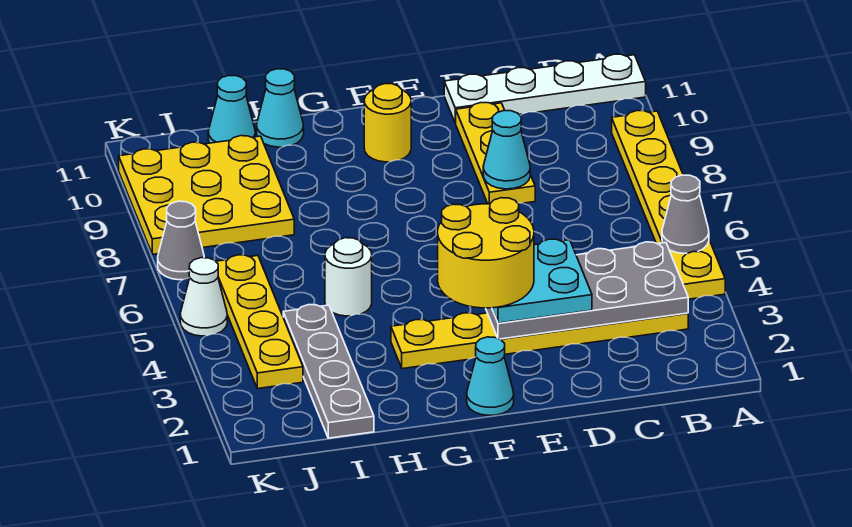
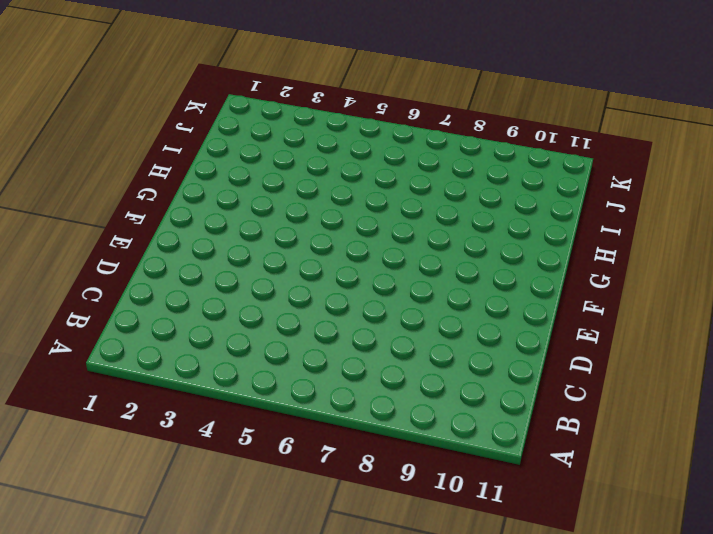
none -> yellow 1x6 plate [612,111,725,299]
none -> white 1x4 plate [444,54,646,123]
none -> yellow 1x6 plate [391,313,688,369]

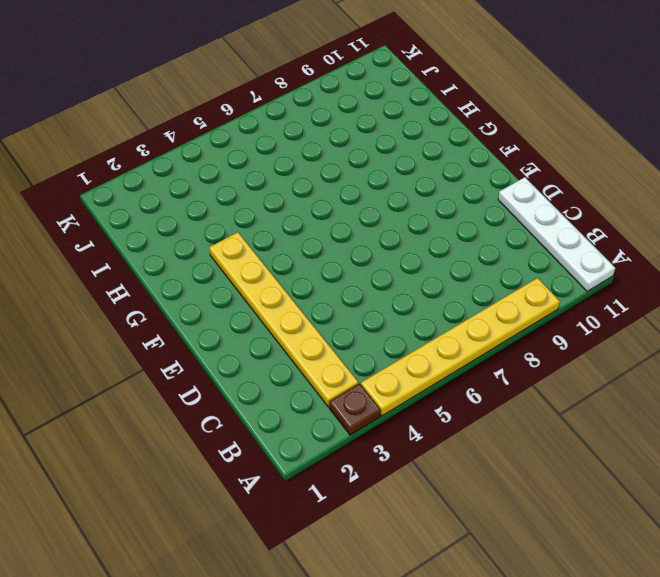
brown 1x1 plate [329,384,381,435] -> none
none -> yellow 1x3 plate [456,103,535,204]
none -> cyan 1x1 cone [467,337,514,415]
none -> yellow 1x1 round brick [364,84,411,162]

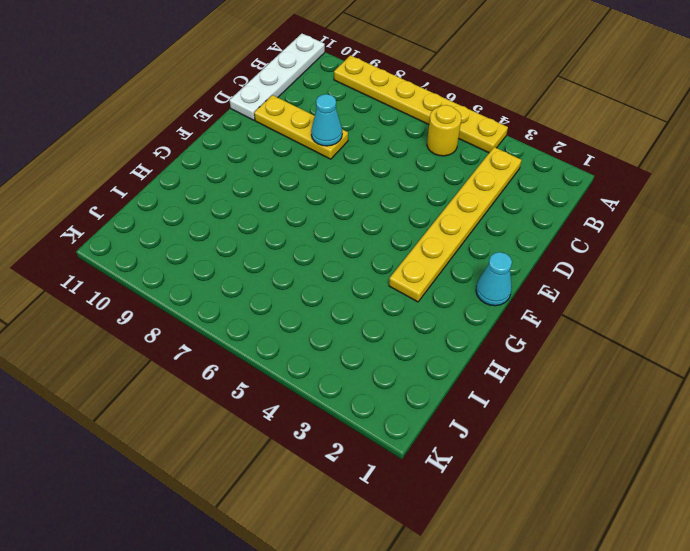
yellow 1x1 round brick [427,105,461,156] -> yellow 1x1 round brick moved to [364,84,411,162]
none -> white 1x1 round brick [325,238,372,316]
none -> cyan 1x1 cone [257,69,304,147]
none -> grey 1x4 plate [283,305,374,438]

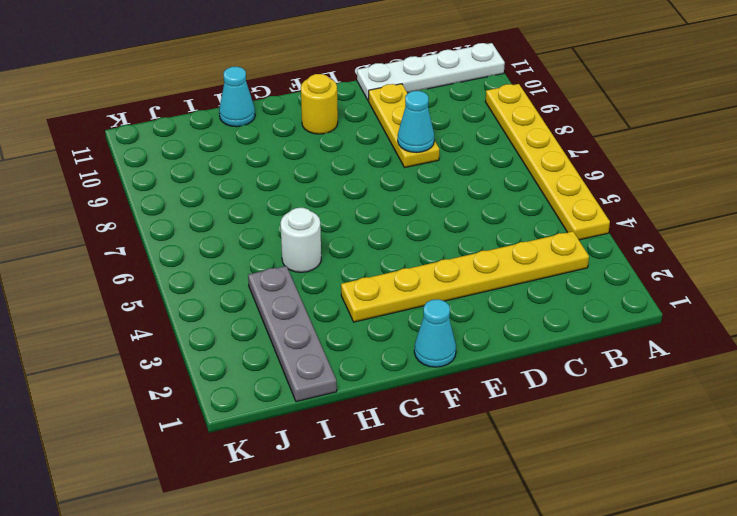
none -> yellow 3x3 plate [119,136,294,254]
none -> cyan 1x1 cone [208,75,255,143]
none -> yellow 1x4 plate [216,255,303,389]

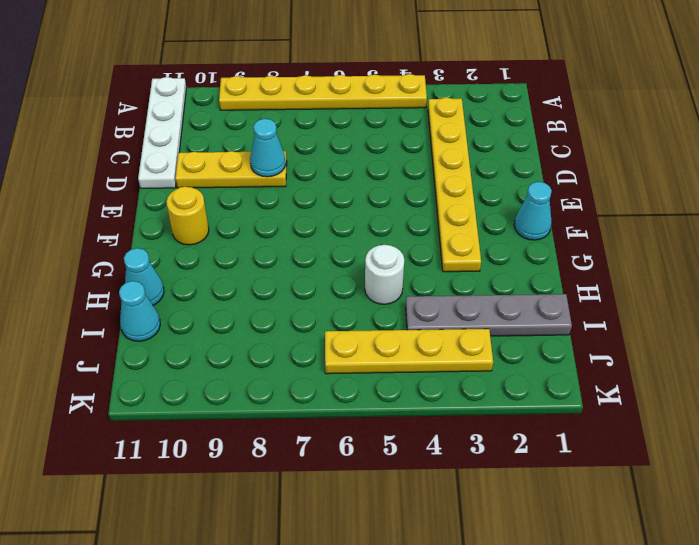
none -> yellow 3x3 plate [119,136,294,254]
none -> white 1x1 cone [180,258,227,336]
none -> grey 1x1 cone [158,201,204,280]

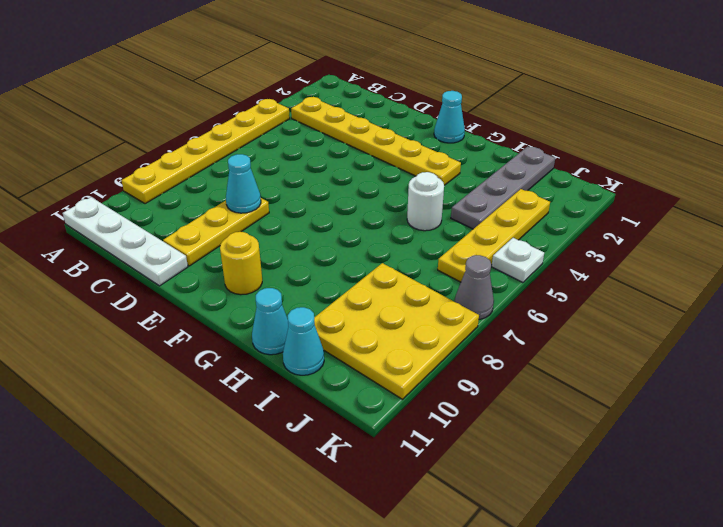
white 1x1 plate [492,238,544,282] -> white 1x1 cone [180,258,227,336]
none -> grey 1x1 cone [662,175,709,254]
none -> grey 2x4 plate [486,242,688,339]
none -> cyan 2x2 plate [492,239,592,323]

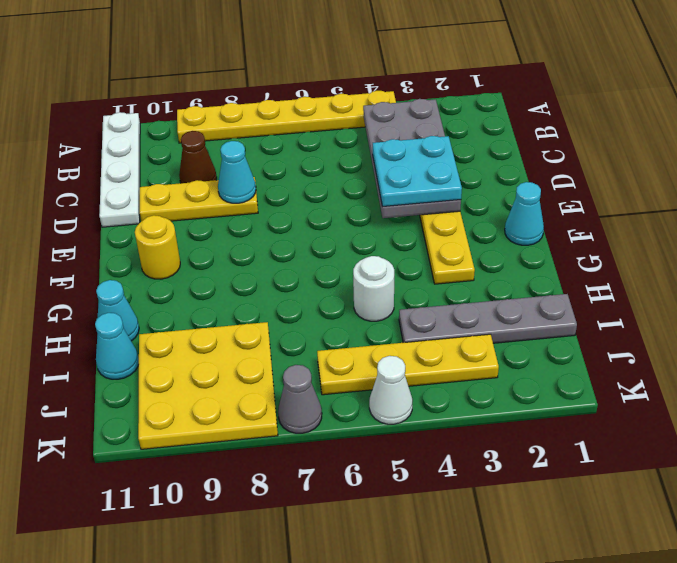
brown 1x1 cone [179,131,217,183] -> none
none -> grey 1x1 cone [662,175,709,254]
none -> yellow 2x2 round brick [438,198,534,308]

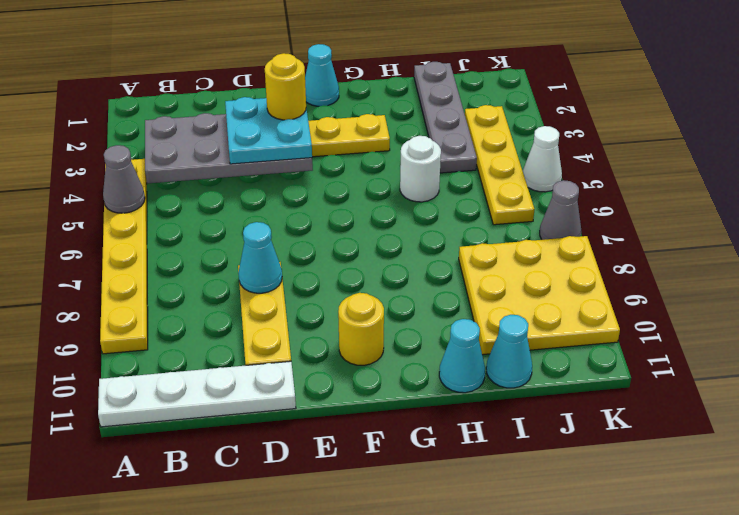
yellow 1x1 round brick [265,53,306,120] -> yellow 2x2 round brick [438,198,534,308]

